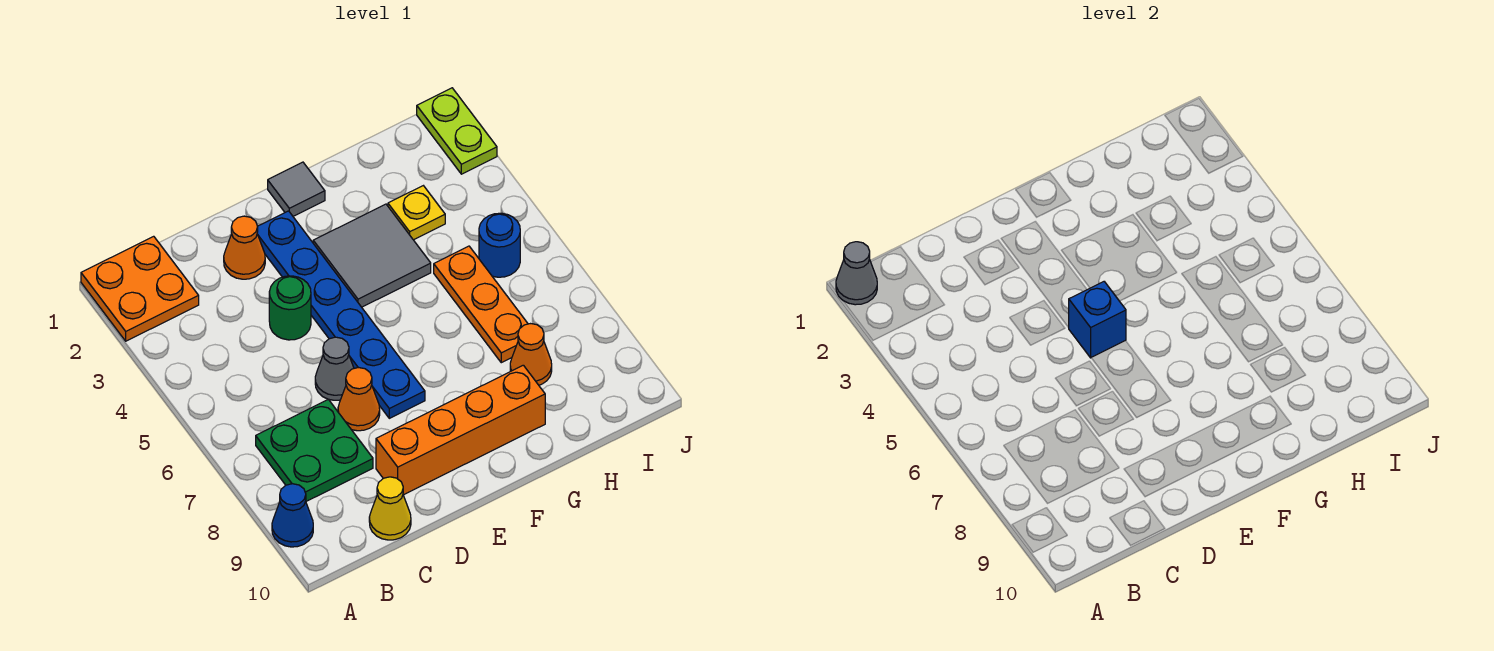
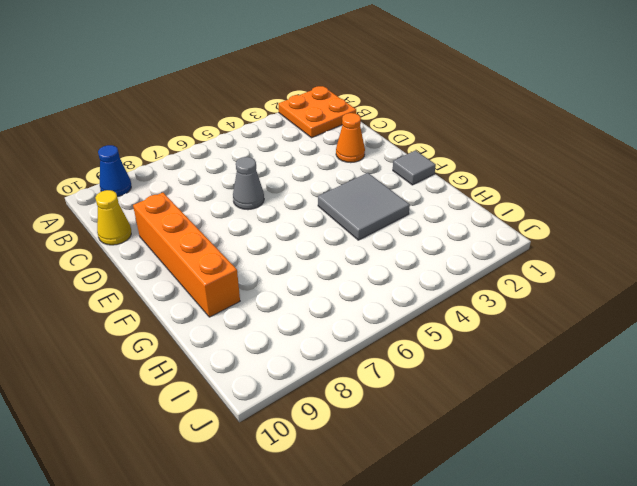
none -> green 2x2 plate [256,399,373,501]
none -> green 1x1 round brick [269,276,311,340]
none -> orange 1x1 cone [338,367,380,431]

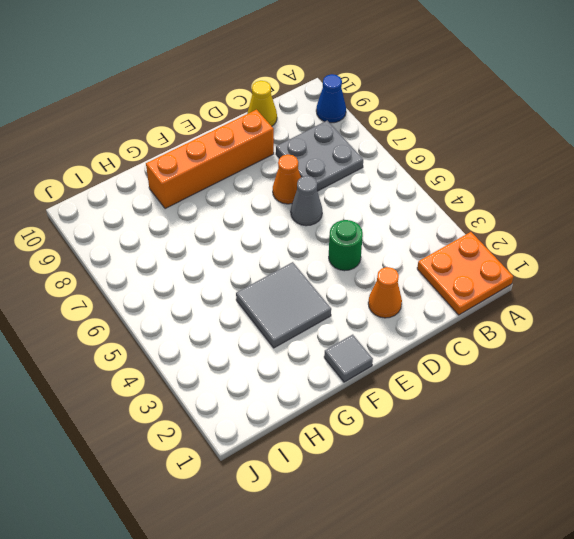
grey 2x2 plate [276,121,363,191] -> green 2x2 plate [256,399,373,501]
none -> blue 1x6 plate [257,211,425,418]
none -> yellow 1x1 plate [388,186,445,240]
none -> orange 1x3 plate [434,246,528,363]

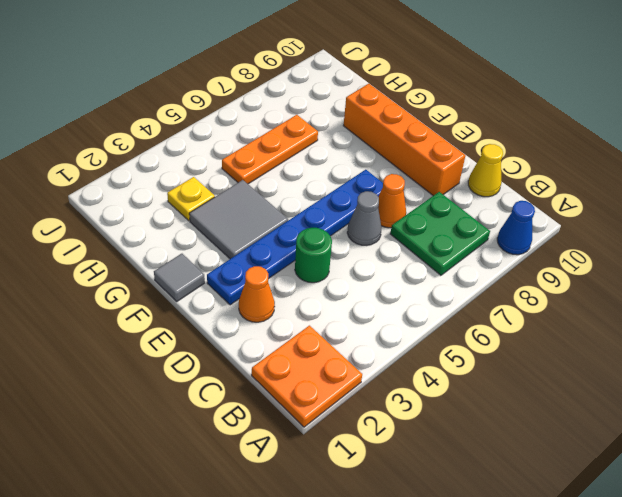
none -> orange 1x1 cone [510,324,552,385]
none -> blue 1x1 round brick [479,213,520,277]
none -> lime 1x2 plate [417,88,497,174]

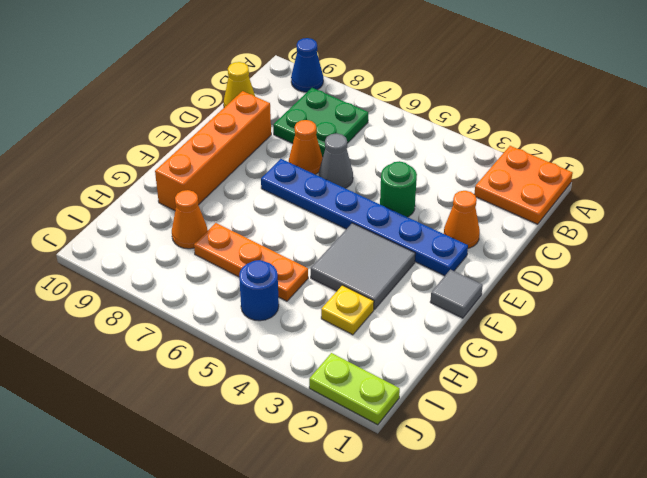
none -> grey 1x1 cone [836,242,877,305]
none -> blue 1x1 brick [1068,282,1126,358]

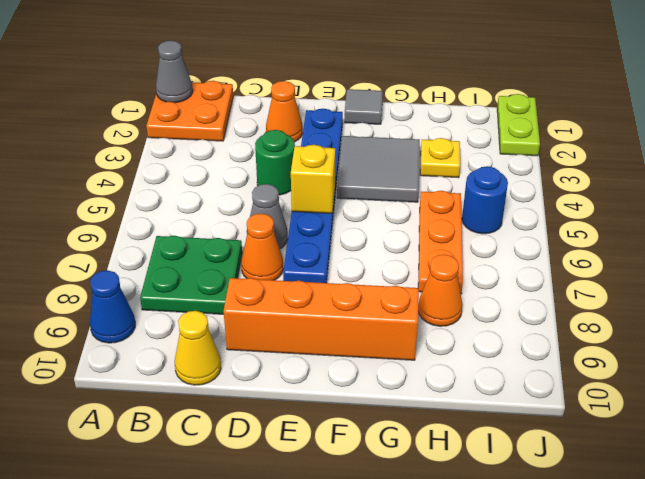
yellow 1x1 brick [291,145,335,213] -> blue 1x1 brick [1068,282,1126,358]

